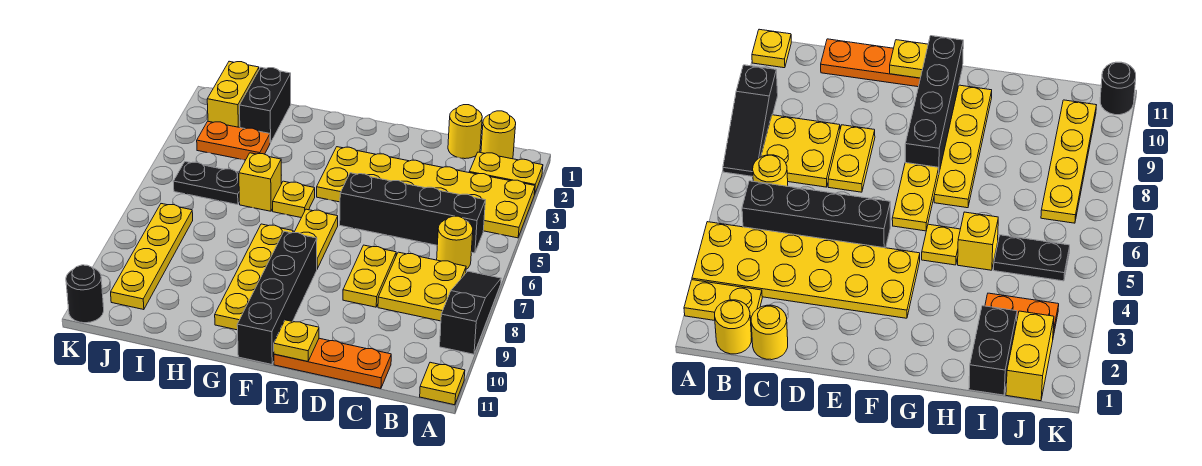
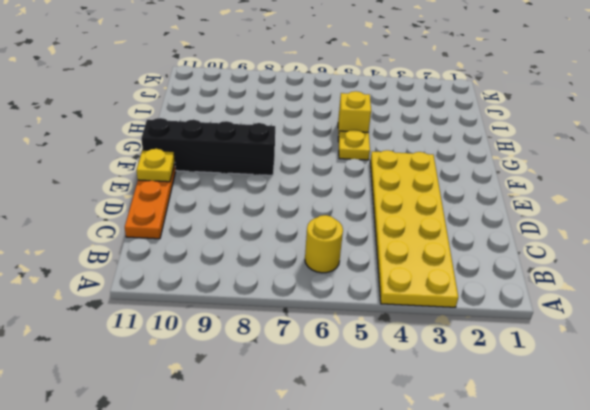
none -> yellow 1x2 plate [469,152,543,195]
none -> black 1x3 slope [440,271,501,354]
none -> yellow 1x1 plate [420,362,465,405]

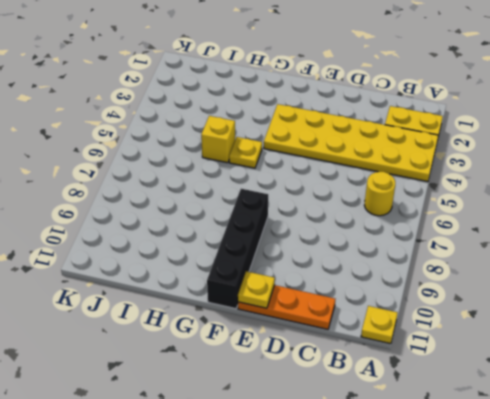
none -> black 1x3 slope [440,271,501,354]
none -> yellow 1x1 round brick [481,111,516,159]
none -> black 1x4 brick [340,173,485,253]

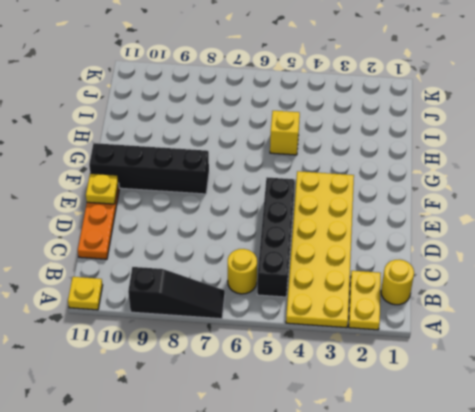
none -> yellow 2x2 plate [378,252,466,321]
none -> yellow 1x1 round brick [448,105,482,159]
none -> yellow 1x2 plate [343,245,396,307]

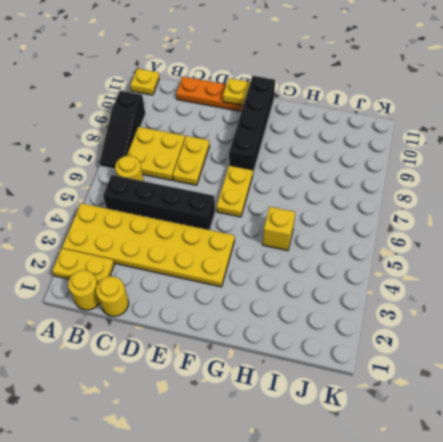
none -> yellow 1x1 plate [273,181,315,218]
none -> yellow 1x4 plate [215,224,293,330]
none -> black 1x2 brick [240,68,291,143]

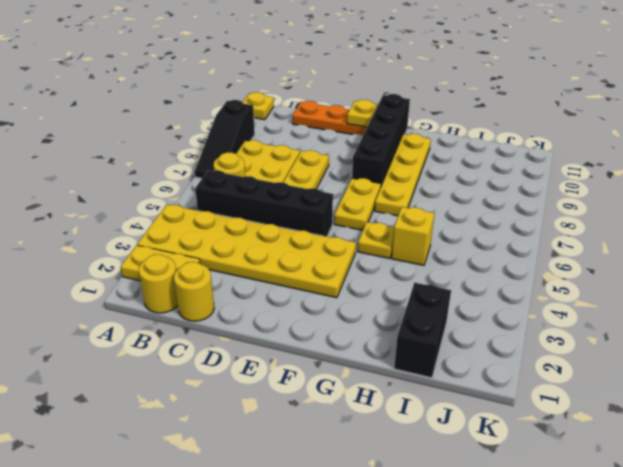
none -> orange 1x2 plate [197,121,270,160]
none -> black 1x2 plate [173,162,239,205]
none -> yellow 1x2 brick [207,61,259,128]

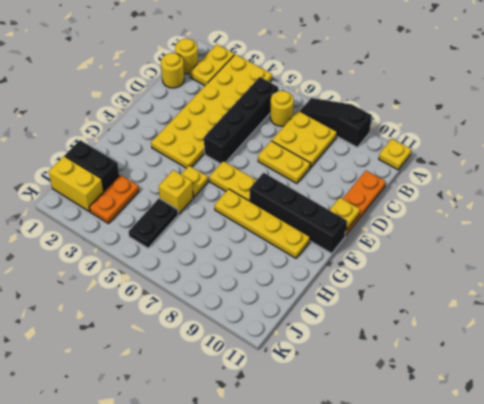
none -> yellow 1x4 plate [111,204,193,310]
none -> black 1x1 round brick [66,265,104,323]

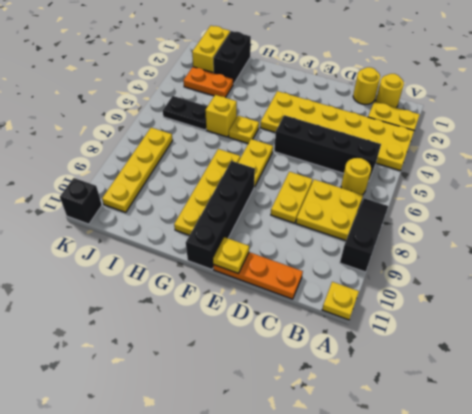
black 1x1 brick [60,178,102,224] -> black 1x1 round brick [66,265,104,323]

